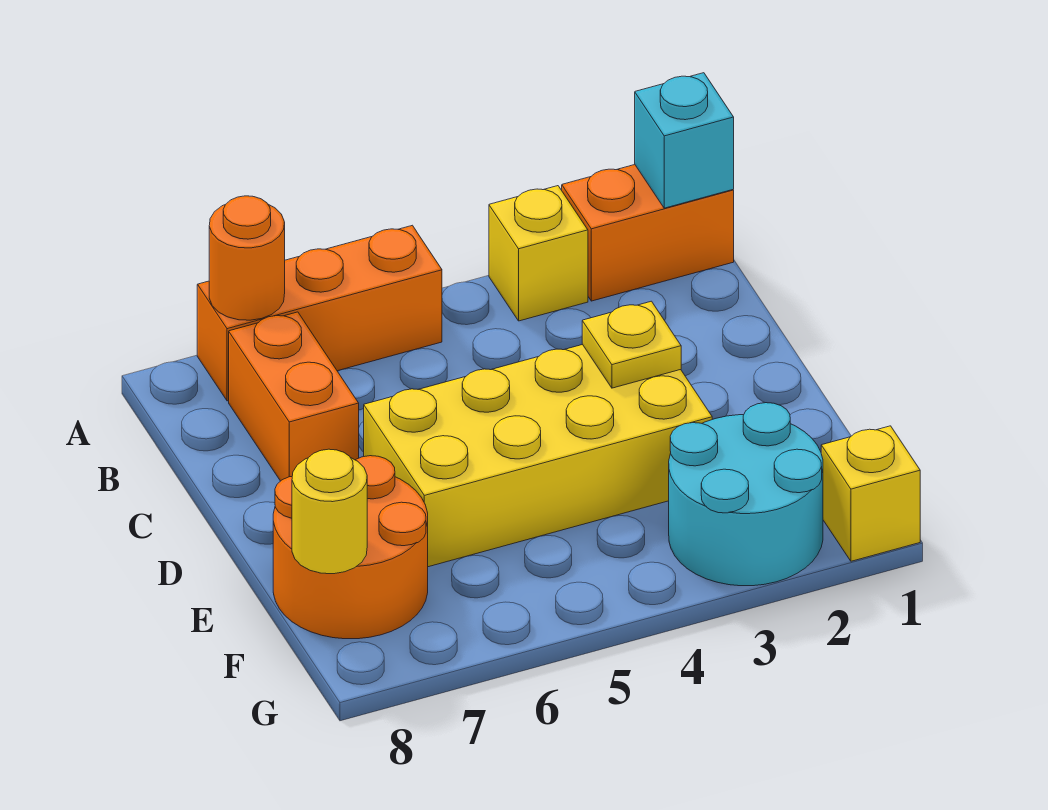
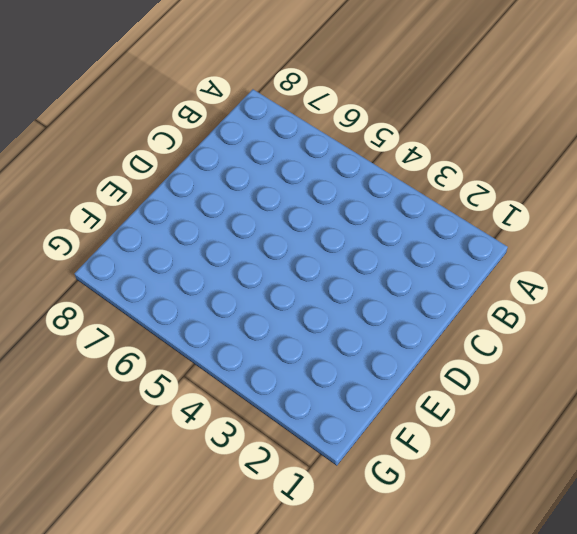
none -> orange 1x2 brick [562,165,734,301]
none -> yellow 1x1 brick [489,186,588,321]
none -> orange 1x3 brick [197,225,442,401]

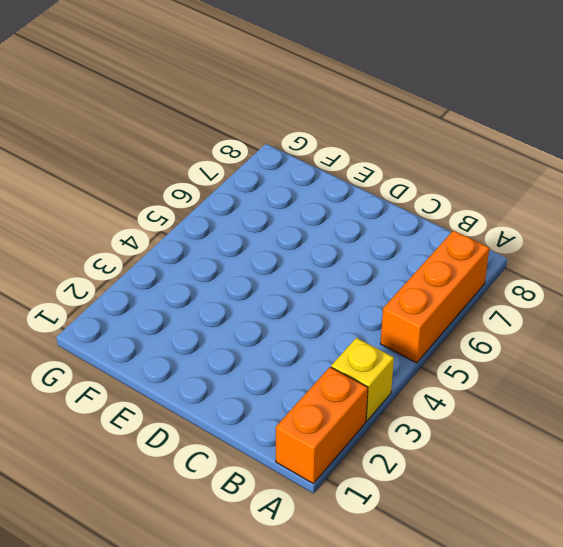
none -> orange 1x2 brick [229,312,359,481]
none -> yellow 2x4 brick [364,345,712,567]
none -> orange 2x2 round brick [273,456,428,639]

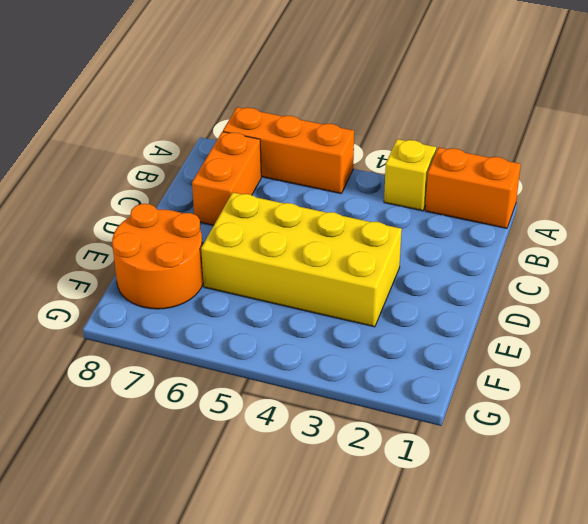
none -> cyan 2x2 round brick [669,403,823,586]
none -> yellow 1x1 brick [821,426,920,561]
none -> cyan 1x1 brick [635,73,734,208]

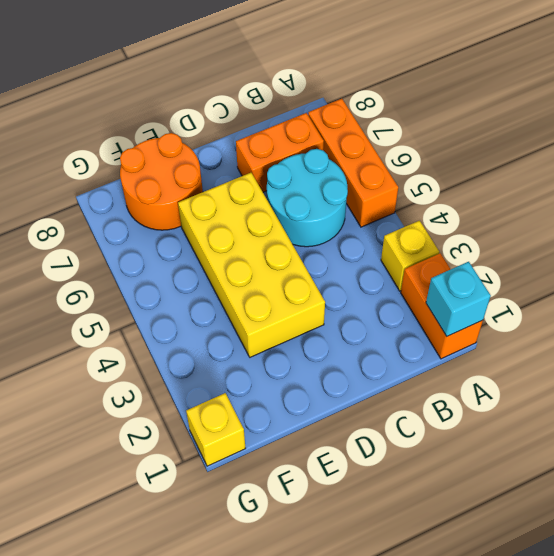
cyan 2x2 round brick [267,149,348,247] -> cyan 2x2 round brick moved to [669,403,823,586]
none -> orange 1x1 round brick [209,196,285,320]
none -> yellow 1x1 plate [582,301,681,388]
none -> yellow 1x1 round brick [292,449,367,574]

